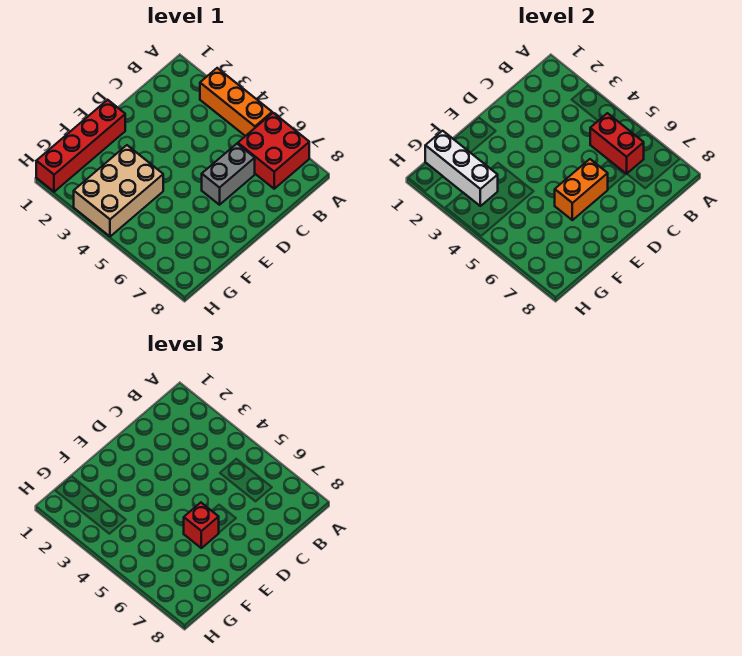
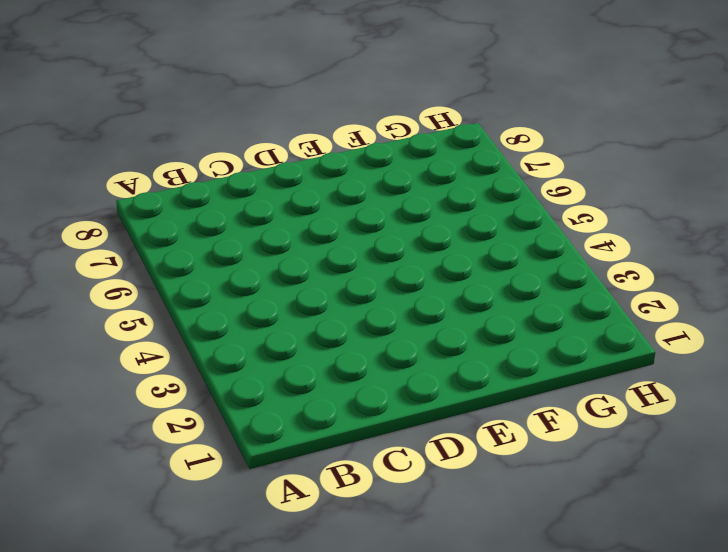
none -> orange 1x3 brick [200,68,272,136]
none -> red 2x2 brick [238,113,309,189]

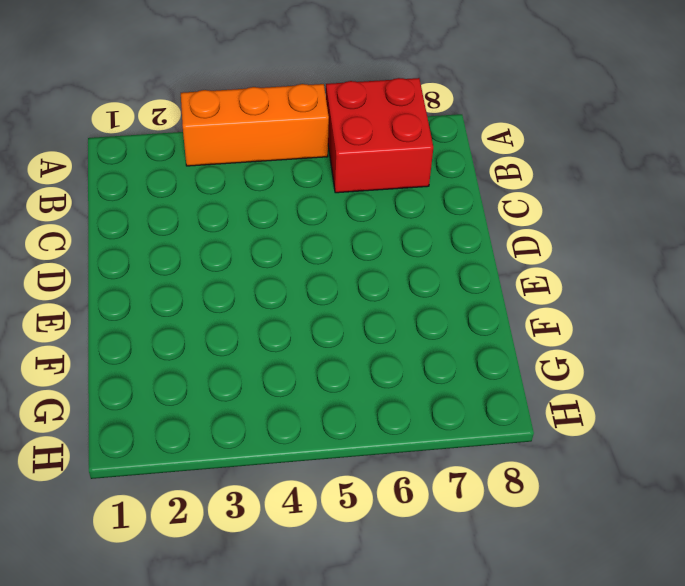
none -> grey 1x2 brick [202,144,255,205]
none -> red 1x4 brick [36,100,125,192]

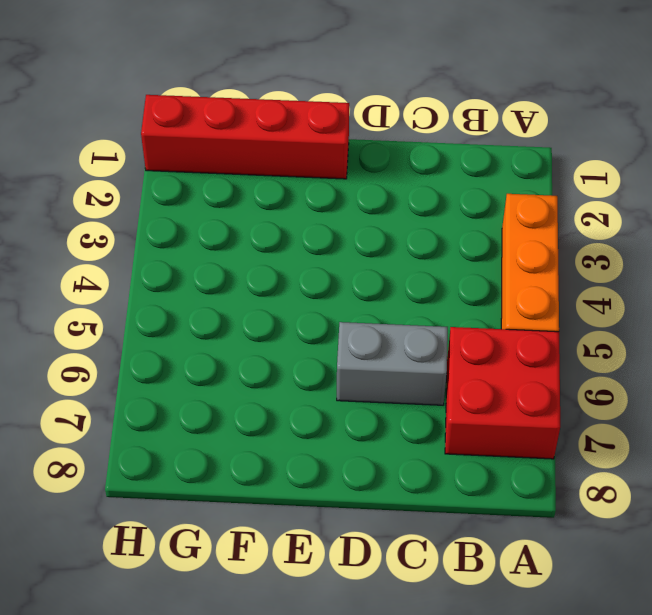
none -> tan 2x3 brick [74,145,163,237]
none -> red 1x2 brick [590,113,644,174]

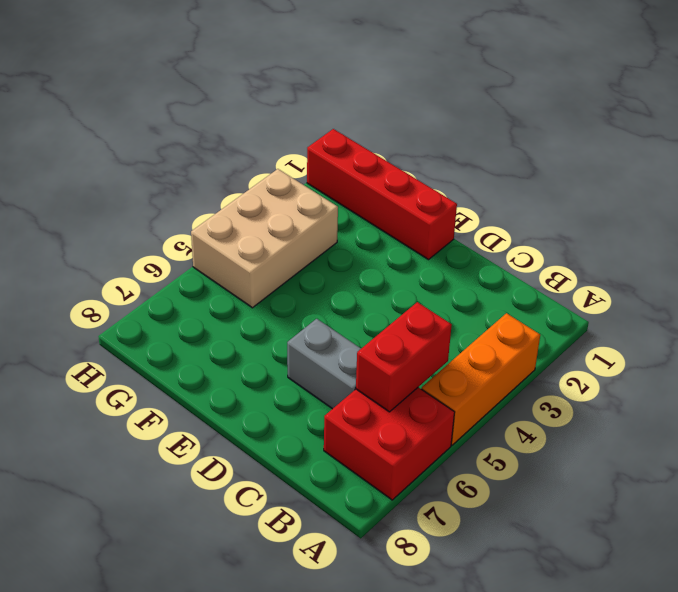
tan 2x3 brick [191,169,338,308] -> tan 2x3 brick turned to [74,145,163,237]
none -> orange 1x2 brick [555,159,608,220]
none -> white 1x3 brick [425,131,498,206]

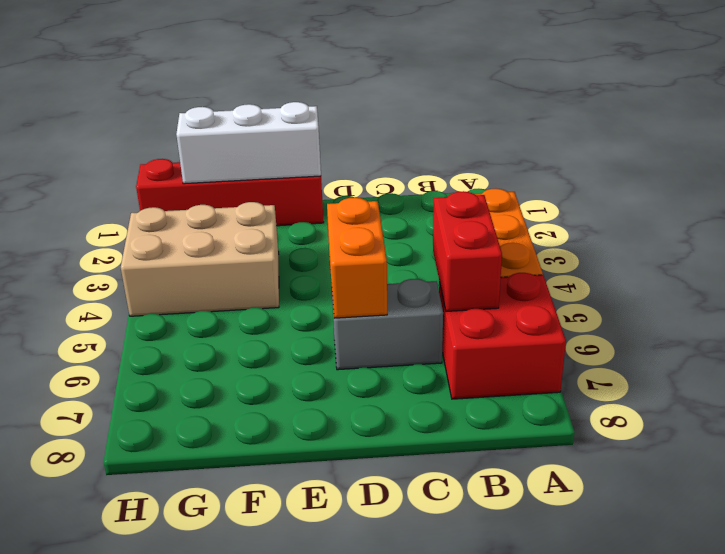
orange 1x2 brick [327,197,387,318] -> orange 1x2 brick turned to [555,159,608,220]
white 1x3 brick [176,102,321,184] -> white 1x3 brick turned to [425,131,498,206]
none -> red 1x1 brick [184,503,219,548]

